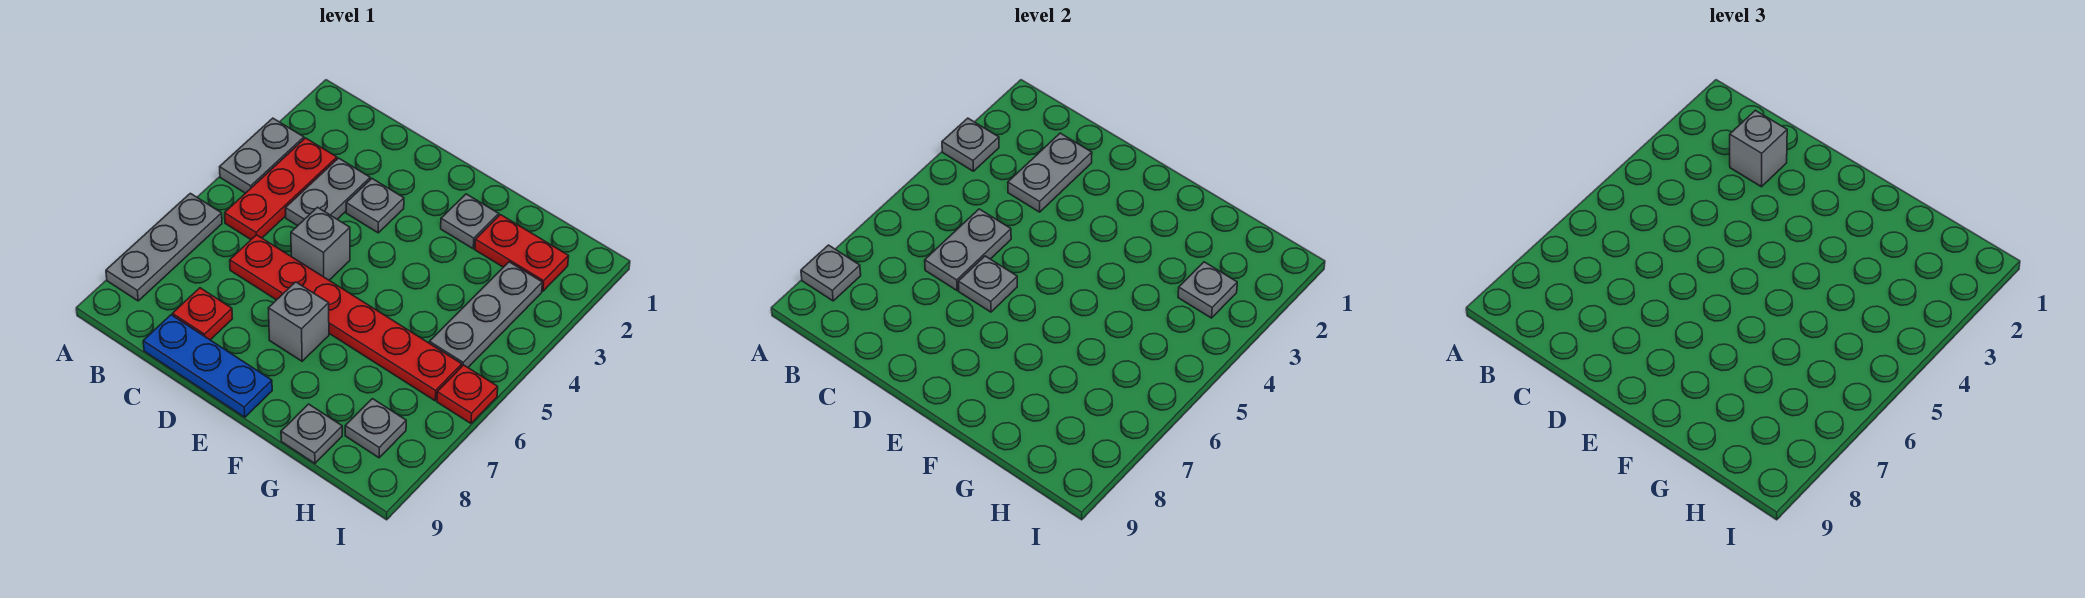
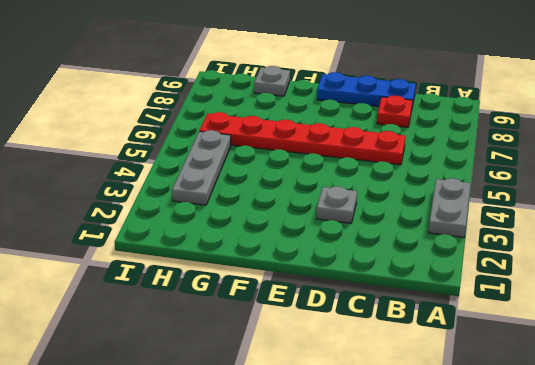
none -> grey 1x3 plate [106,193,222,301]
none -> red 1x3 plate [225,138,337,239]
none -> grey 1x2 plate [286,158,370,226]

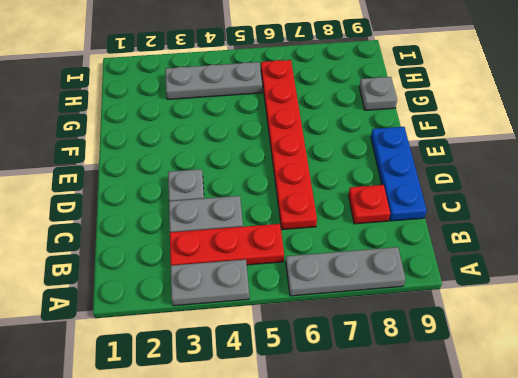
none -> grey 1x1 brick [291,207,350,280]
none -> grey 1x1 brick [268,282,329,361]
none -> grey 1x1 plate [441,194,499,249]

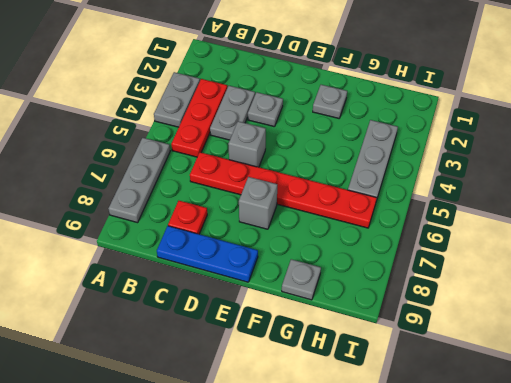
none -> red 1x2 plate [475,215,569,291]
none -> grey 1x1 plate [345,399,406,458]
none -> red 1x1 plate [437,365,498,423]

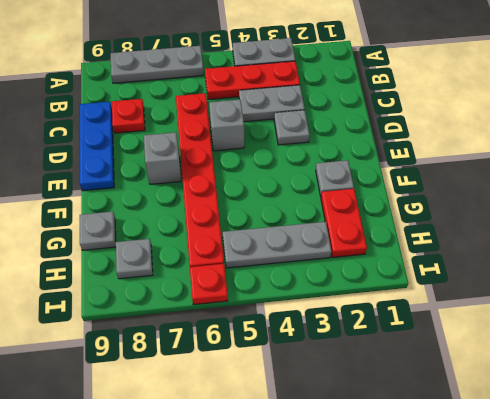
none -> grey 1x1 plate [942,118,999,171]
none -> grey 1x1 plate [801,245,861,301]
none -> grey 1x2 plate [1008,133,1092,212]

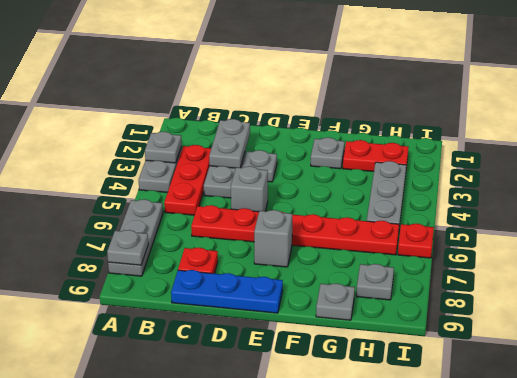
none -> grey 1x2 plate [925,209,1011,290]
none -> grey 1x1 plate [958,256,1017,312]
none -> grey 1x1 plate [1178,262,1237,318]

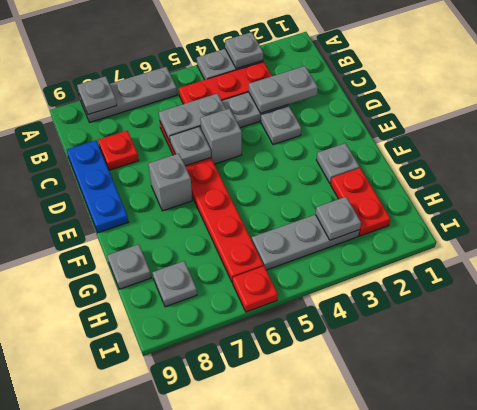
none -> grey 1x1 brick [1730,110,1787,187]

